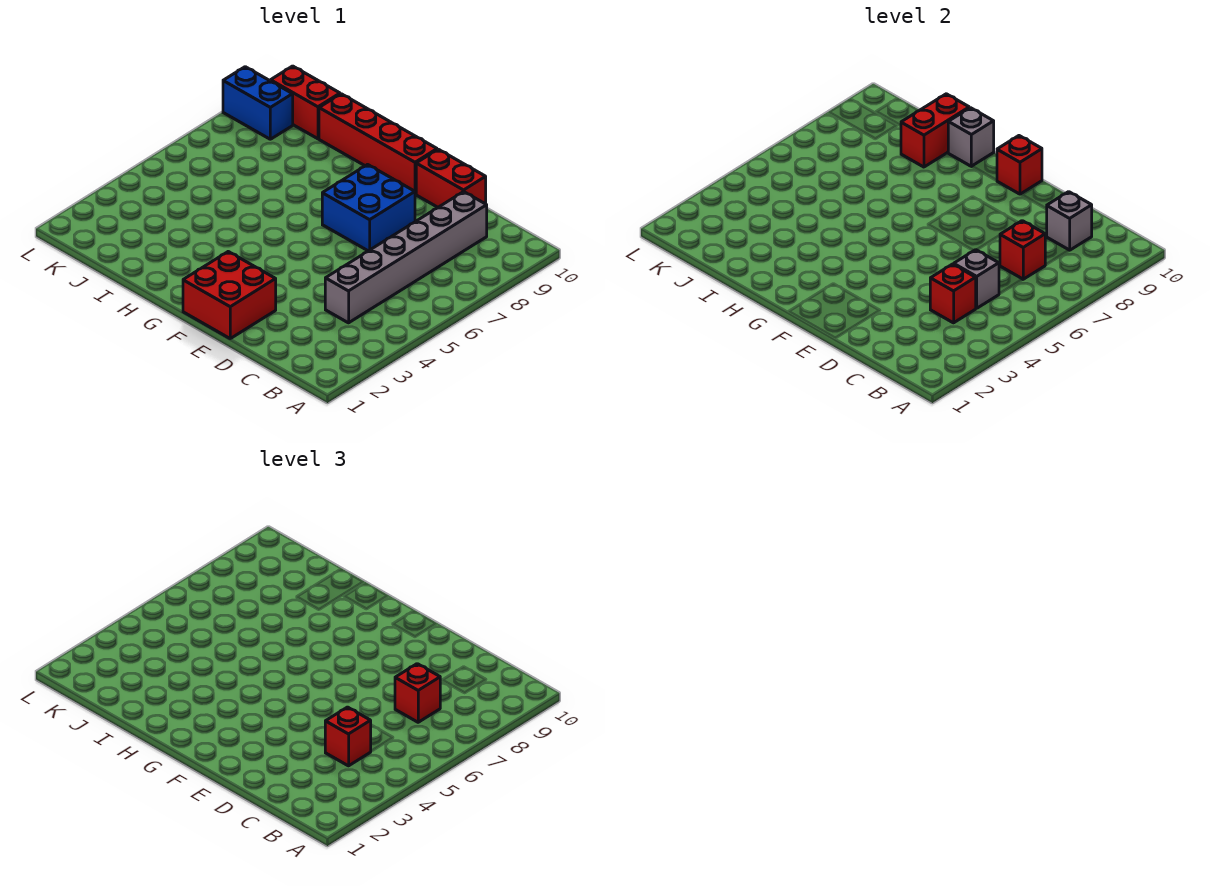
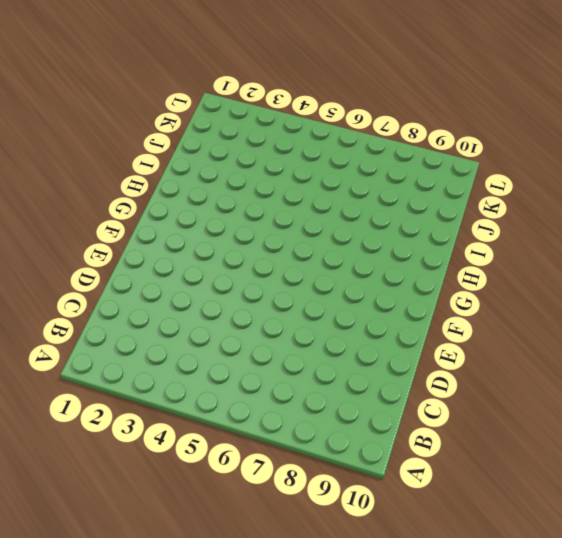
none -> grey 1x6 brick [325,192,487,323]
none -> red 1x2 brick [416,149,486,207]
none -> red 2x2 brick [183,252,276,338]

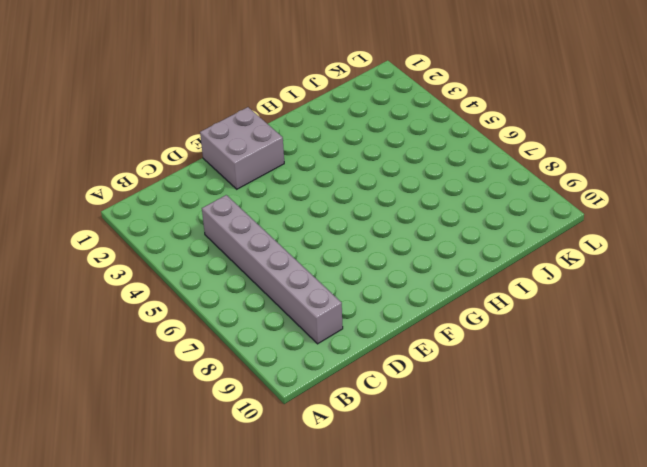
grey 2x2 brick [200,107,284,189] -> red 2x2 brick [183,252,276,338]
none -> red 1x2 brick [416,149,486,207]
none -> blue 2x2 brick [322,165,415,251]
none -> red 1x4 brick [319,94,437,194]

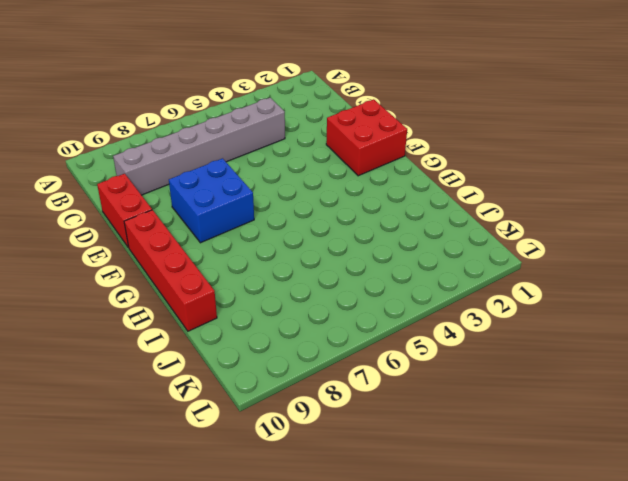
none -> red 1x2 brick [271,66,340,139]
none -> blue 1x2 brick [223,67,293,139]
none -> red 1x1 brick [930,264,976,323]

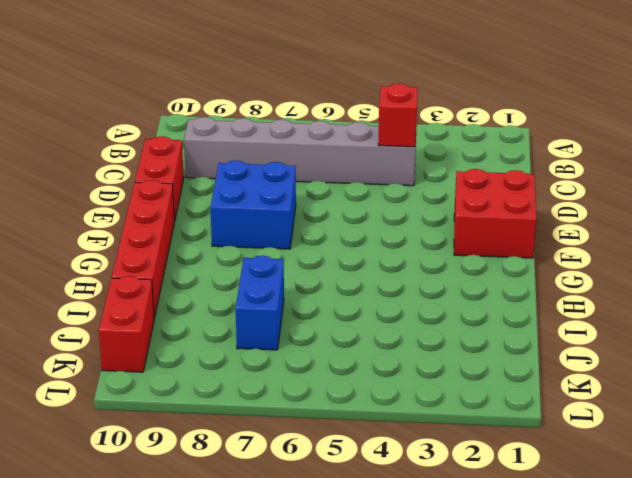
blue 1x2 brick [236,256,284,350] -> blue 1x2 brick moved to [223,67,293,139]
none -> grey 1x1 brick [954,250,999,308]
none -> red 1x1 brick [1000,221,1045,279]
none -> grey 1x1 brick [1047,192,1092,250]

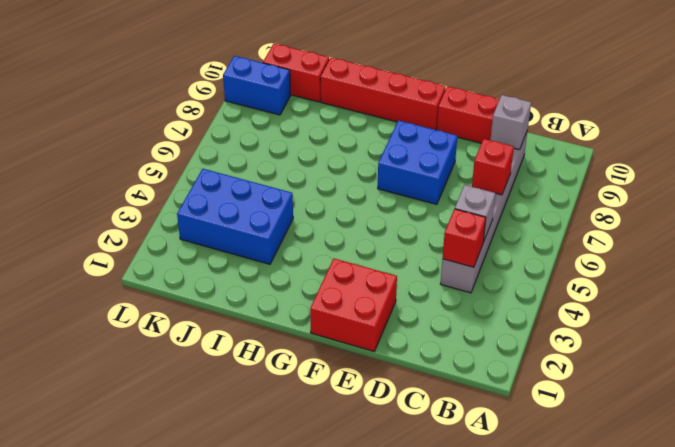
blue 2x3 brick [177,169,293,264] -> none
none -> red 1x1 brick [997,136,1042,194]
none -> grey 1x1 brick [948,108,994,166]
none -> red 1x2 brick [901,94,969,167]

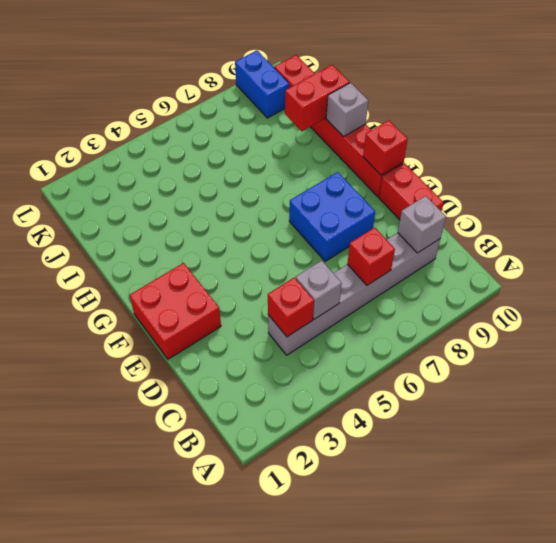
none -> red 1x1 brick [325,707,371,766]
none -> red 1x1 brick [395,664,440,722]

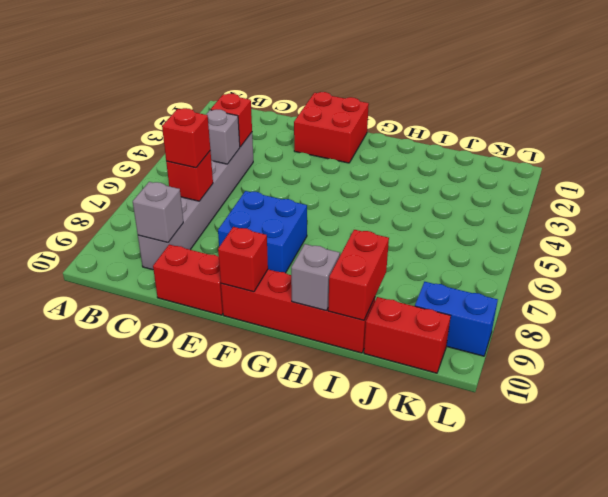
none -> red 1x1 brick [325,707,371,766]

